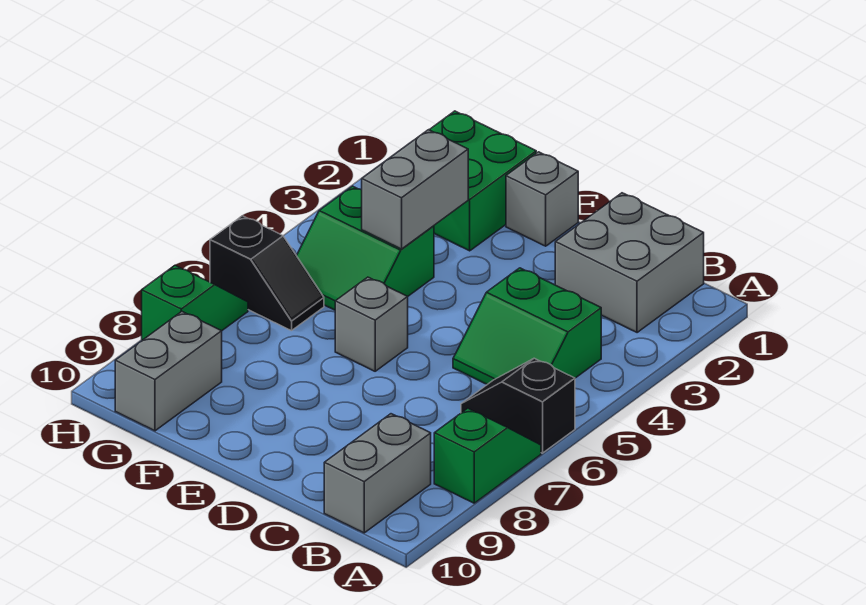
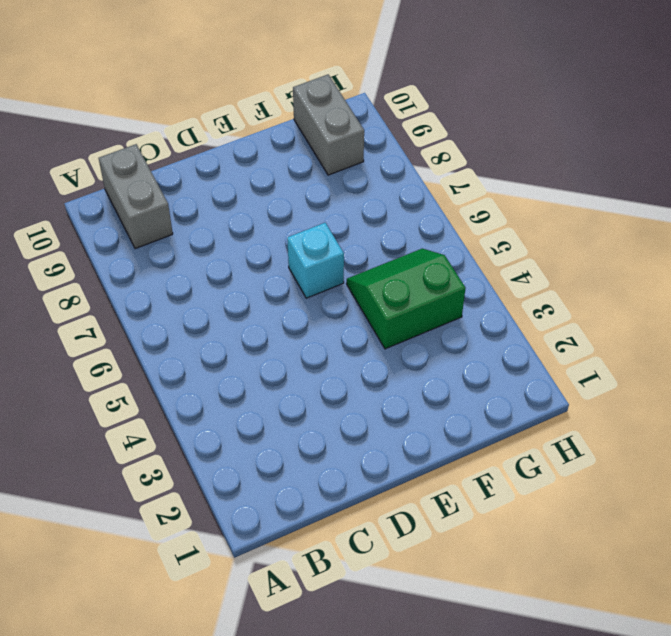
cyan 1x1 brick [287,223,344,298] -> grey 1x1 brick [335,277,408,371]
none -> black 1x2 slope [461,358,575,453]
none -> green 1x2 slope [434,408,541,503]
none -> grey 2x2 brick [555,193,704,333]

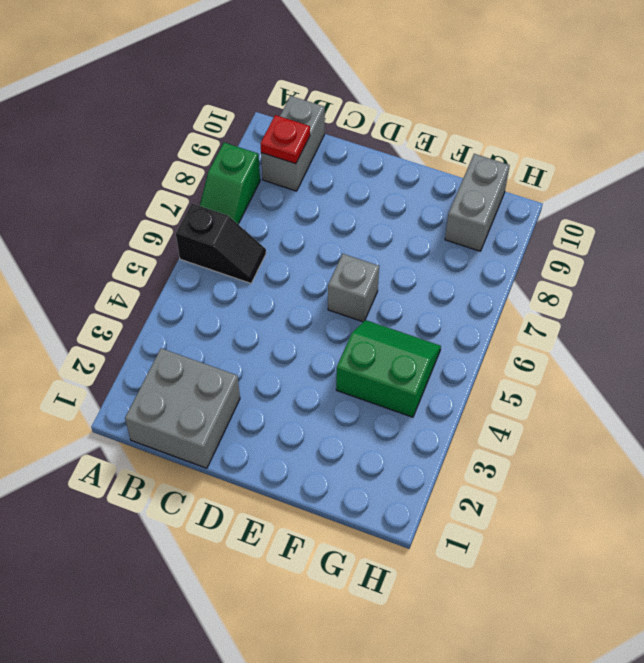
red 1x1 plate [260,115,310,164] -> none
none -> green 2x2 slope [453,268,601,384]
none -> grey 1x1 brick [506,152,578,246]
none -> green 2x2 brick [429,111,536,251]

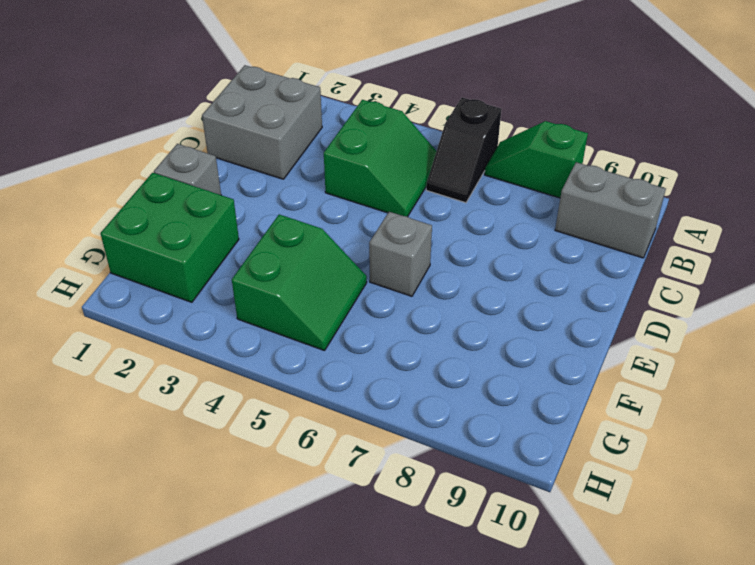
none -> black 1x2 slope [210,216,324,331]
none -> grey 1x2 brick [115,311,222,431]
none -> green 1x2 slope [142,266,248,340]

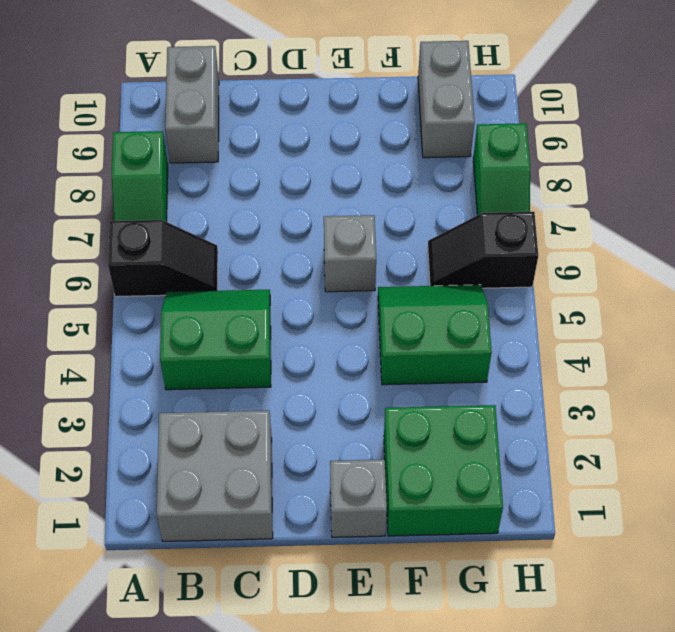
none -> grey 1x2 brick [362,130,468,249]

